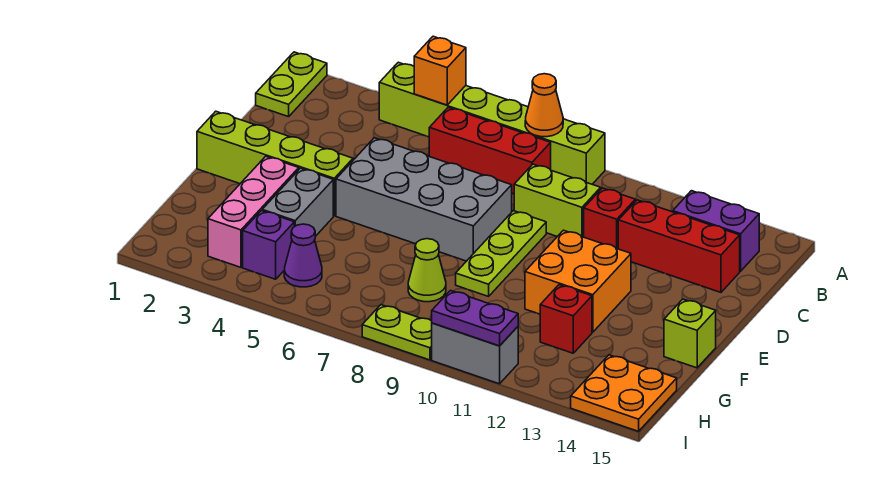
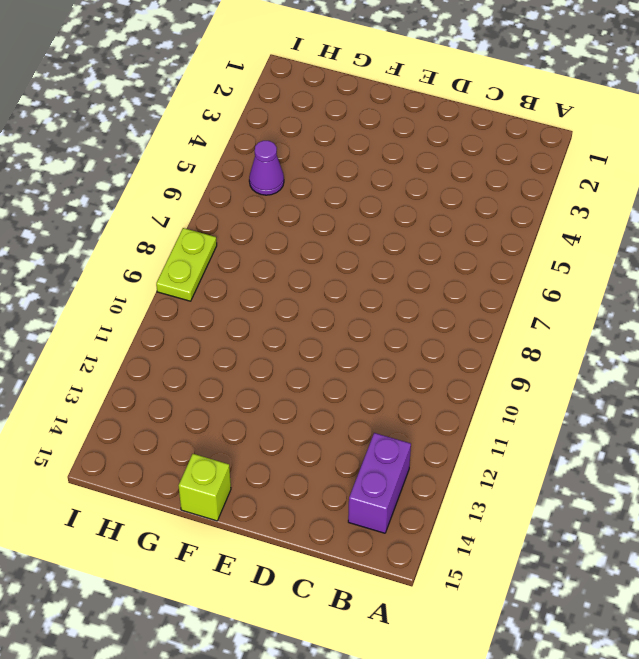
none -> lime 1x2 plate [256,52,327,117]
none -> lime 1x6 brick [379,62,605,184]
none -> red 1x3 brick [429,107,551,194]

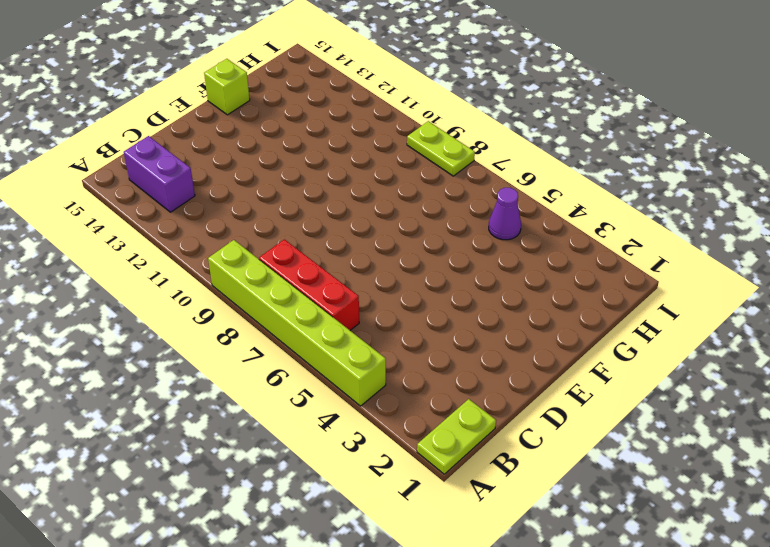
none -> lime 1x2 brick [514,164,601,237]
none -> red 1x1 brick [584,188,635,249]
none -> red 1x3 brick [618,200,740,292]

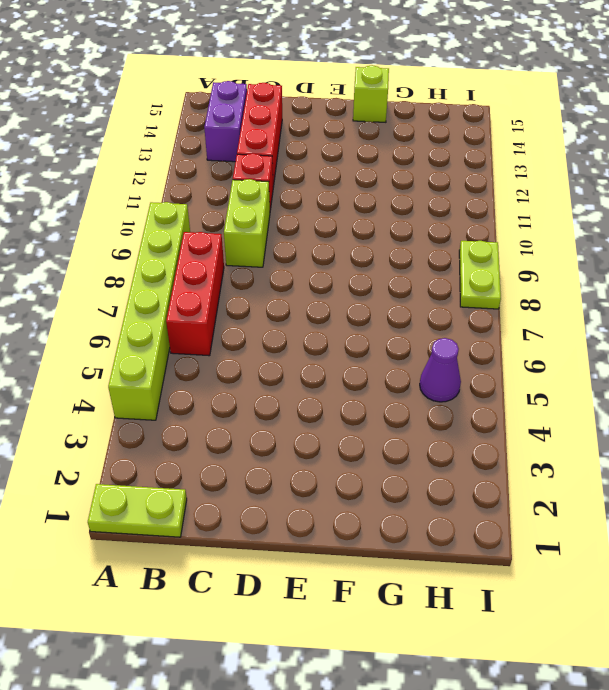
none -> grey 2x4 brick [336,138,512,261]
none -> lime 1x3 plate [456,211,546,296]
none -> lime 1x4 brick [197,111,353,216]

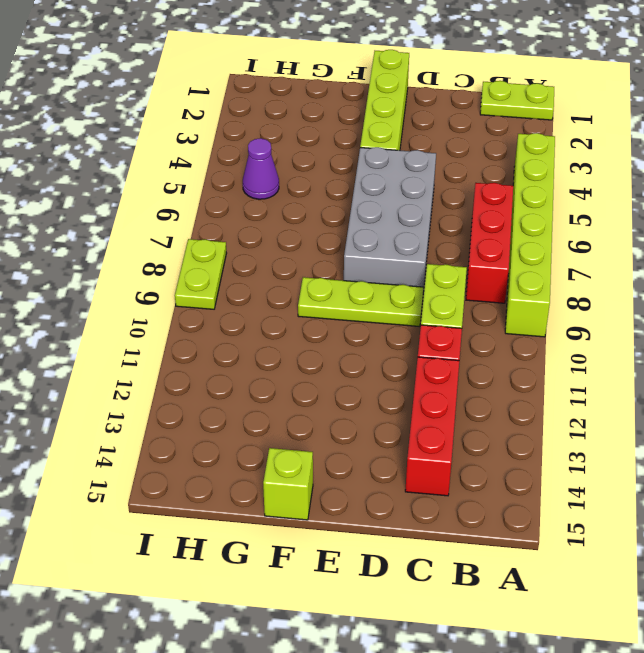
none -> purple 1x2 brick [673,191,759,271]
none -> orange 2x2 brick [525,230,631,332]
none -> pink 1x3 brick [208,156,299,267]

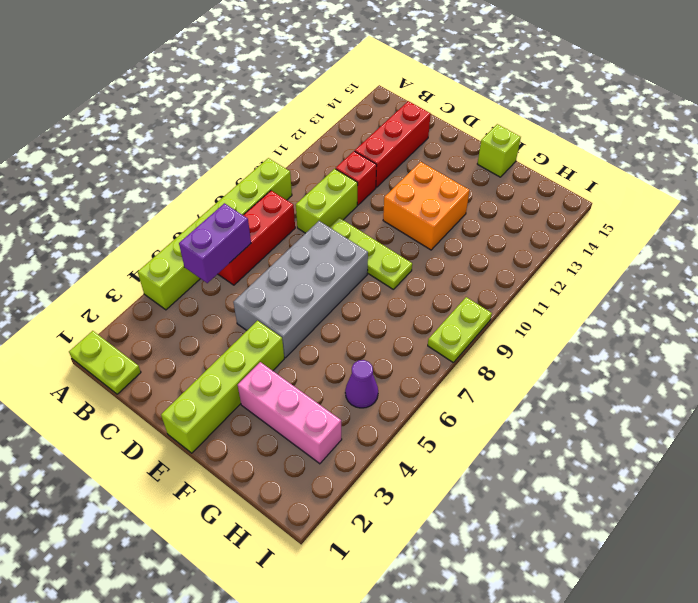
purple 1x2 brick [179,203,251,283] -> purple 1x2 brick moved to [673,191,759,271]
none -> grey 1x2 brick [262,168,333,236]
none -> lime 1x1 cone [408,239,446,302]
none -> red 1x1 brick [540,285,592,353]

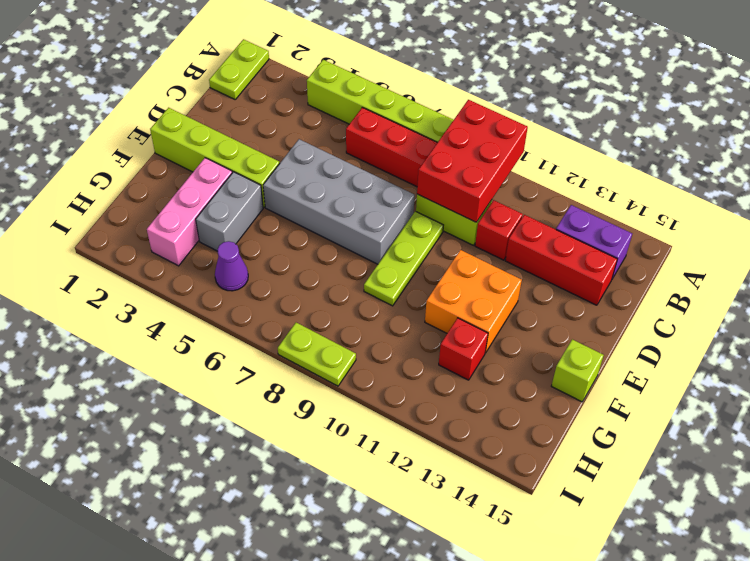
red 2x3 brick [417,100,528,222] -> none
none -> lime 1x1 cone [408,239,446,302]
none -> purple 1x1 brick [243,211,294,279]
none -> orange 2x2 plate [571,355,677,431]

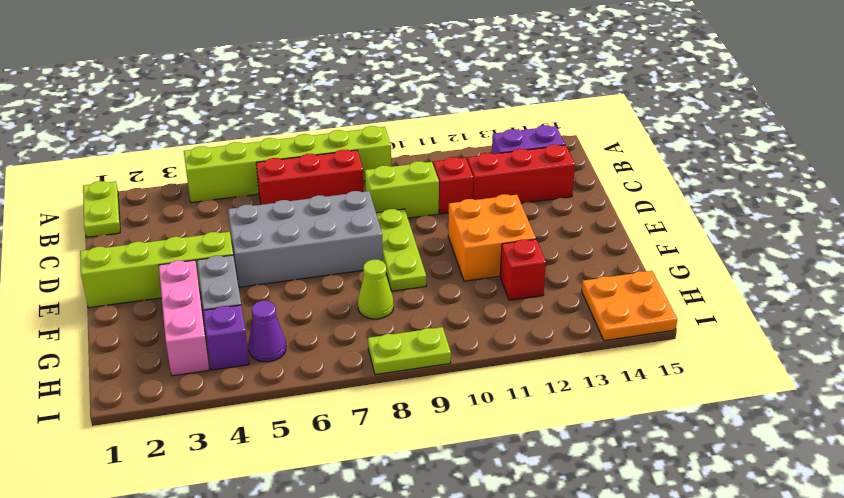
none -> lime 1x1 brick [664,299,716,368]
none -> grey 1x2 brick [432,323,518,384]
none -> orange 1x1 brick [414,36,466,105]

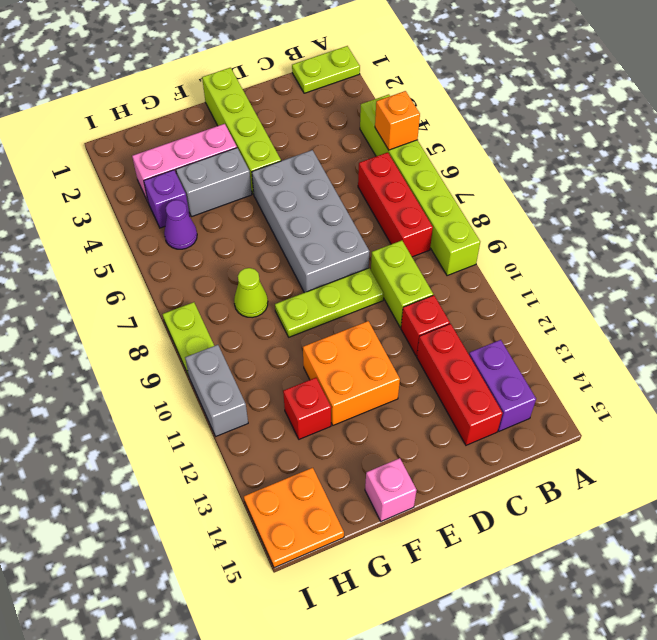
pink 1x1 brick [365,458,417,521] -> lime 1x1 brick [664,299,716,368]
none -> orange 1x1 cone [525,74,563,137]
none -> purple 1x2 plate [432,291,518,346]

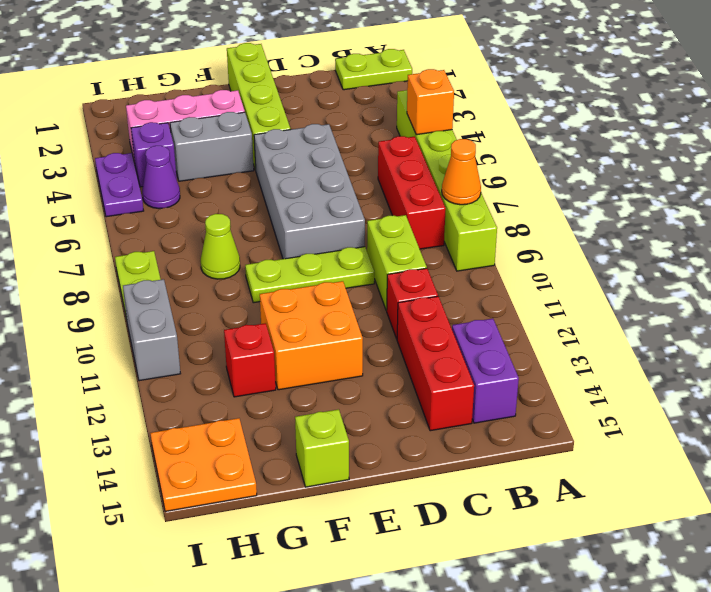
purple 1x2 plate [95,153,144,217] -> purple 1x2 plate moved to [432,291,518,346]

